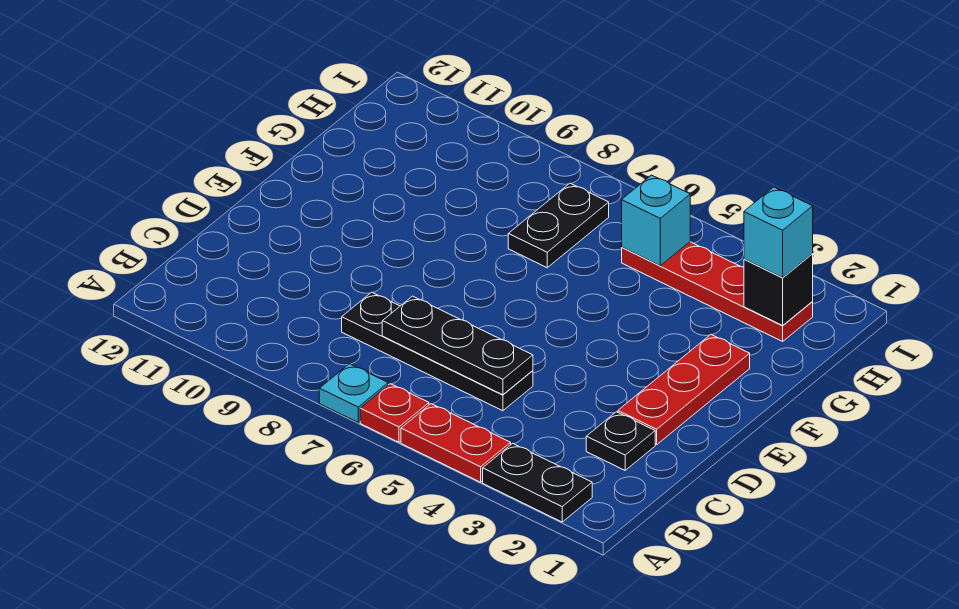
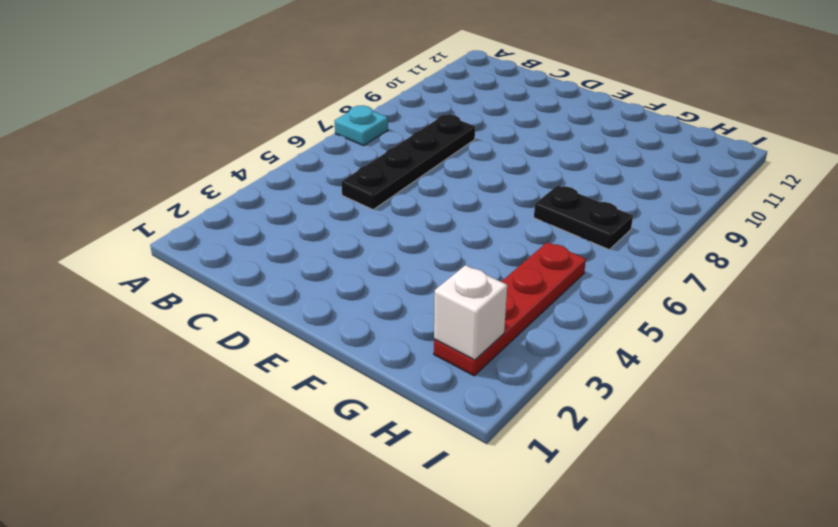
white 1x1 brick [434,265,507,360] -> black 1x1 brick [744,254,813,325]
none -> black 1x2 plate [483,443,592,522]
none -> red 1x2 plate [401,404,511,482]
none -> red 1x1 plate [360,384,429,442]

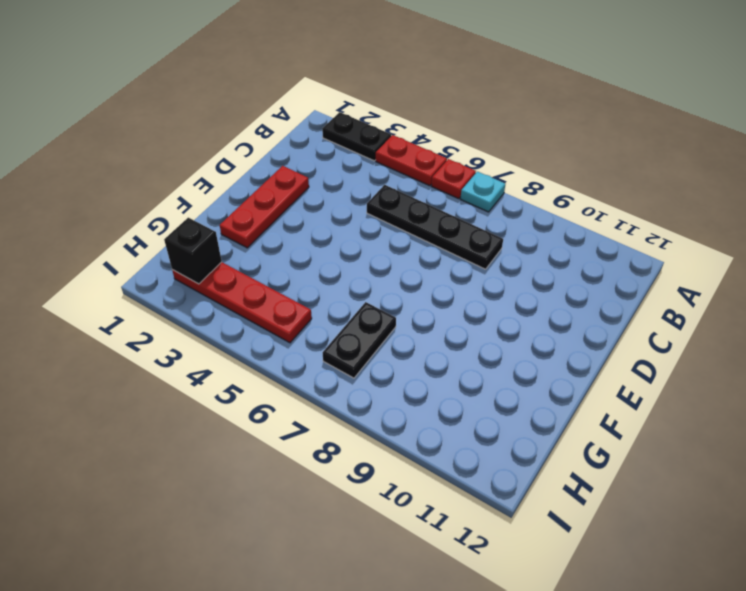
none -> black 1x1 plate [586,412,655,470]
none -> black 1x3 plate [382,296,533,395]
none -> cyan 1x1 brick [622,175,690,266]

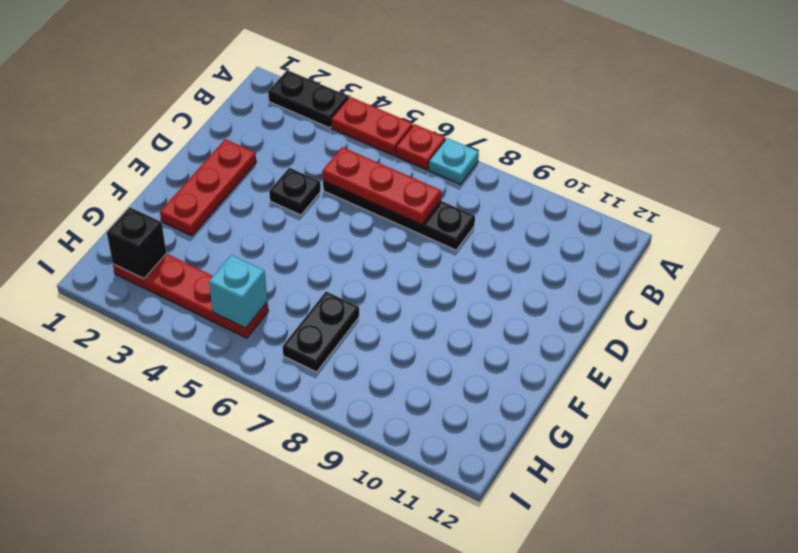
red 1x3 plate [322,147,441,225] -> black 1x3 plate [382,296,533,395]
black 1x1 plate [269,168,321,215] -> black 1x1 plate moved to [586,412,655,470]
none -> cyan 1x1 brick [744,187,813,278]

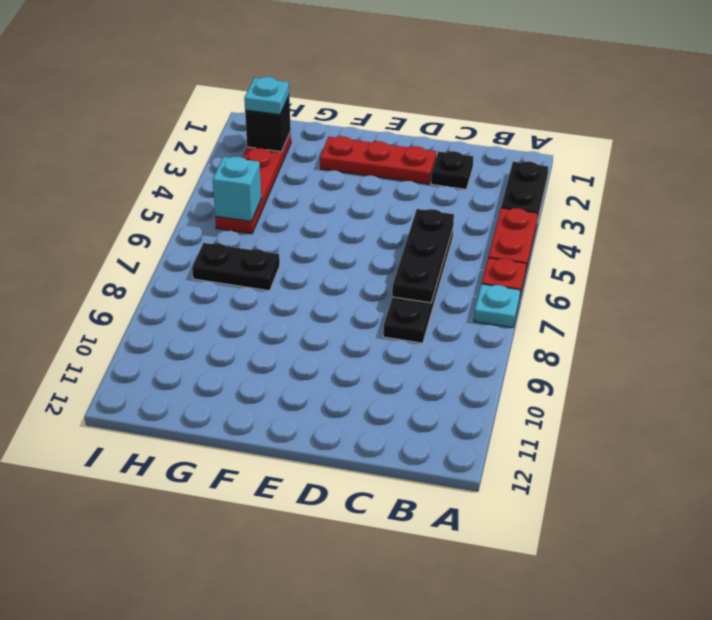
cyan 1x1 plate [244,77,289,115] -> cyan 1x1 brick [744,187,813,278]

